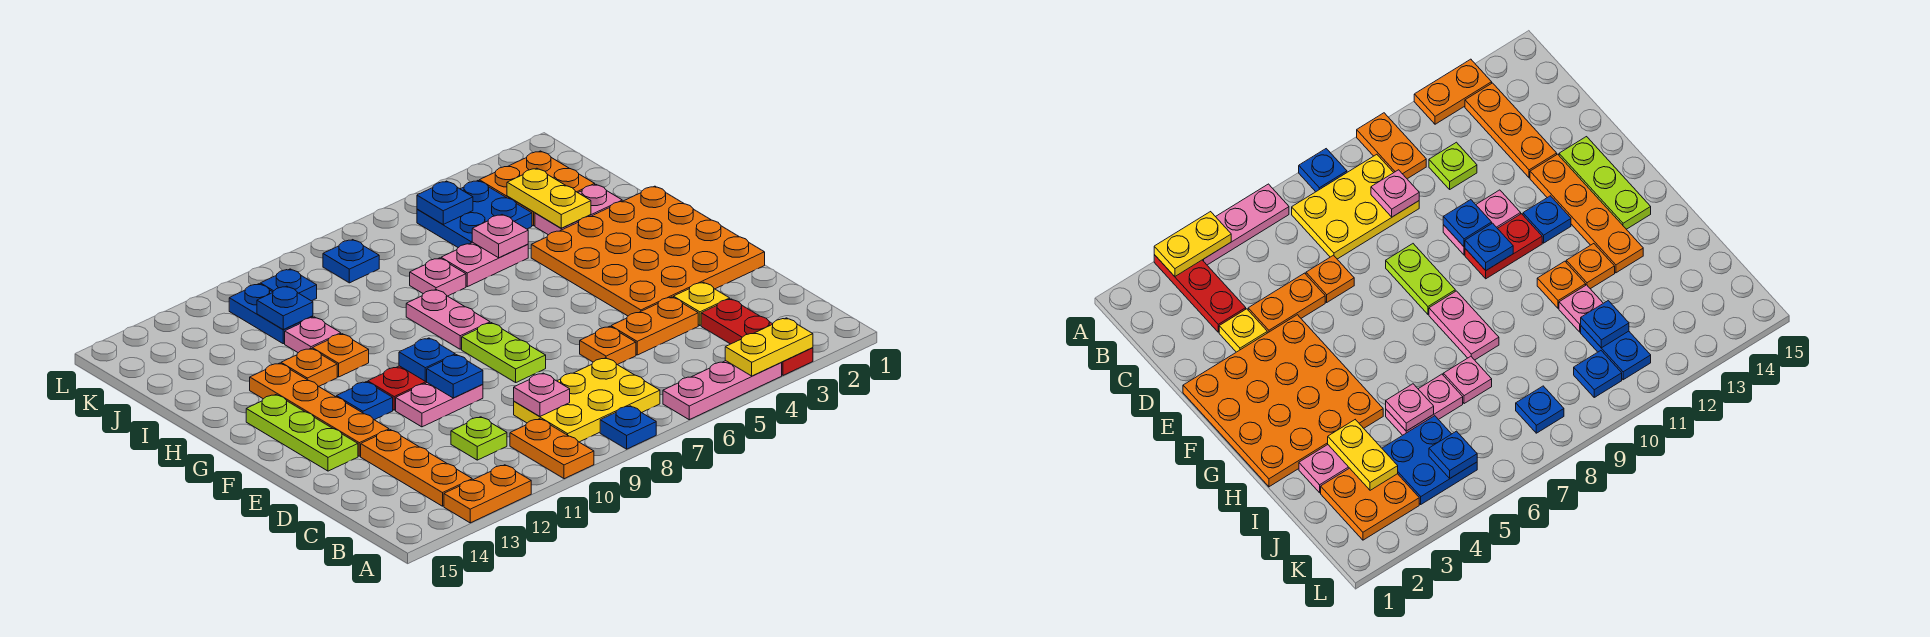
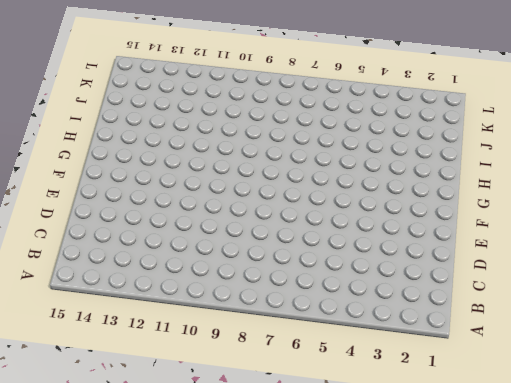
none -> red 1x3 plate [701,299,813,375]
none -> pink 1x3 plate [663,361,782,420]
none -> blue 1x1 plate [600,406,656,449]
none -> orange 1x2 plate [510,419,594,479]

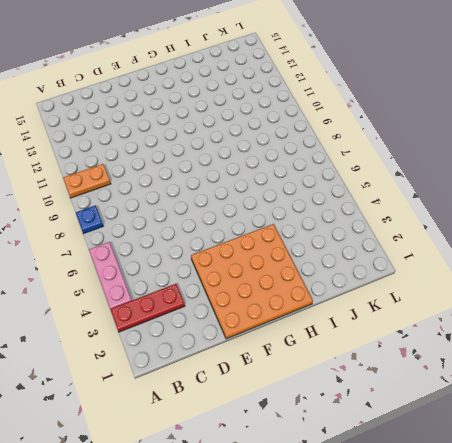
none -> orange 1x2 plate [444,465,531,523]
none -> yellow 2x3 plate [514,358,660,442]
none -> orange 1x3 plate [361,430,472,506]
none -> lime 1x1 plate [451,417,507,460]

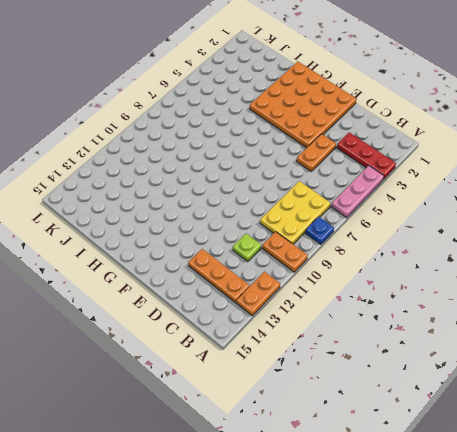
none -> yellow 1x1 plate [674,282,730,326]
none -> orange 1x1 plate [580,326,636,365]
none -> lime 1x2 plate [462,323,546,382]
none -> pink 1x2 plate [396,383,483,427]

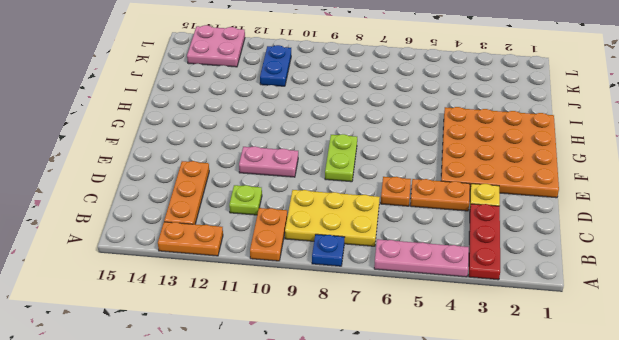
pink 2x2 plate [187,25,245,67] -> none
none -> orange 1x4 plate [250,363,389,456]
none -> lime 1x3 plate [246,395,358,471]
none -> red 1x2 plate [368,366,427,410]
none -> blue 1x1 plate [337,382,393,420]

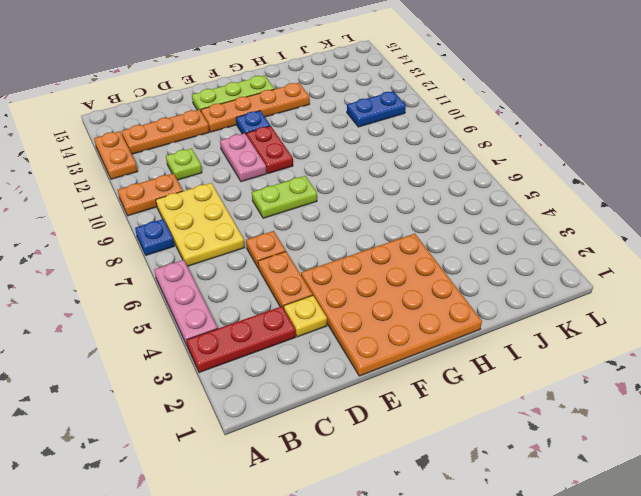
none -> pink 1x2 plate [406,290,490,349]
none -> orange 1x1 plate [312,334,369,377]
none -> orange 1x1 plate [281,348,337,386]
none -> pink 1x2 plate [535,184,622,235]

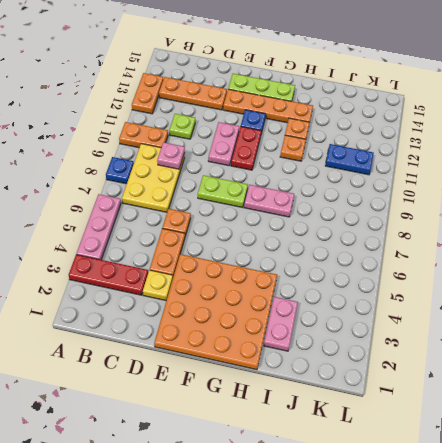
none -> pink 1x2 plate [441,242,528,287]
none -> pink 1x1 plate [410,258,466,296]
none -> pink 1x1 plate [285,317,341,353]
none -> orange 2x2 plate [479,151,595,226]

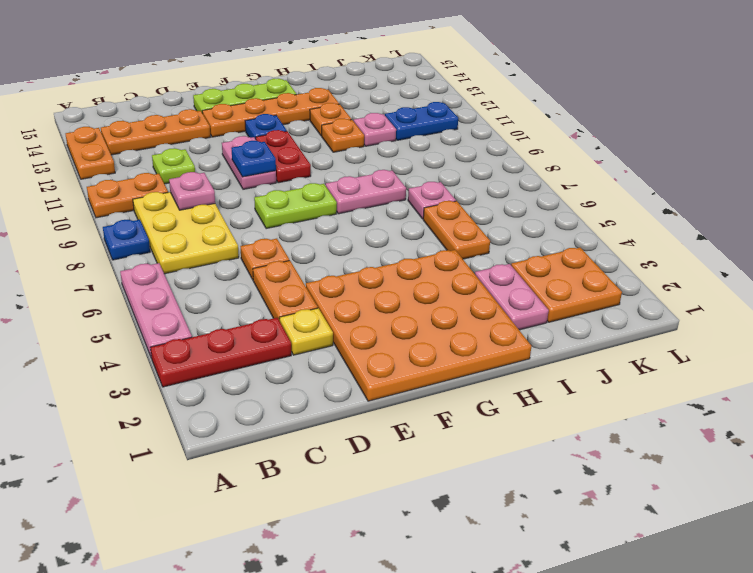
orange 1x2 plate [423,201,490,259] -> pink 1x2 plate [441,242,528,287]
none -> blue 2x2 plate [417,181,532,248]
none -> blue 1x1 plate [323,240,379,283]
none -> blue 1x1 plate [260,269,317,301]
none -> yellow 1x2 plate [725,318,813,376]

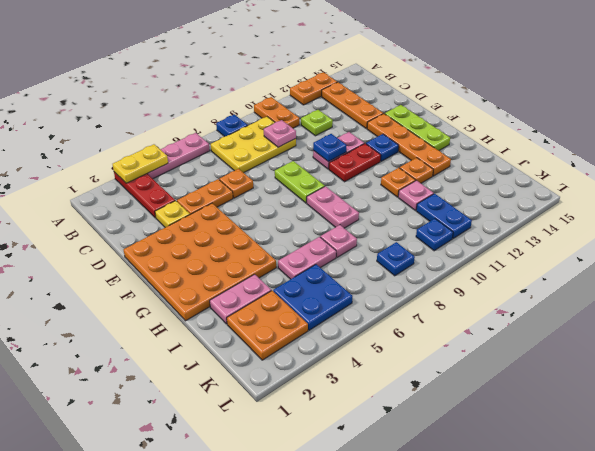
none -> blue 1x1 plate [399,338,455,381]
none -> yellow 1x2 plate [507,168,591,228]
none -> pink 1x1 plate [472,215,528,258]
none -> blue 1x1 plate [257,286,313,329]

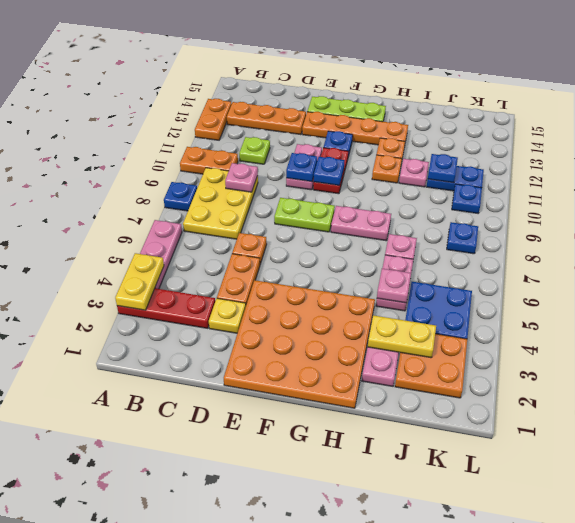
none -> blue 1x1 plate [417,181,473,224]

